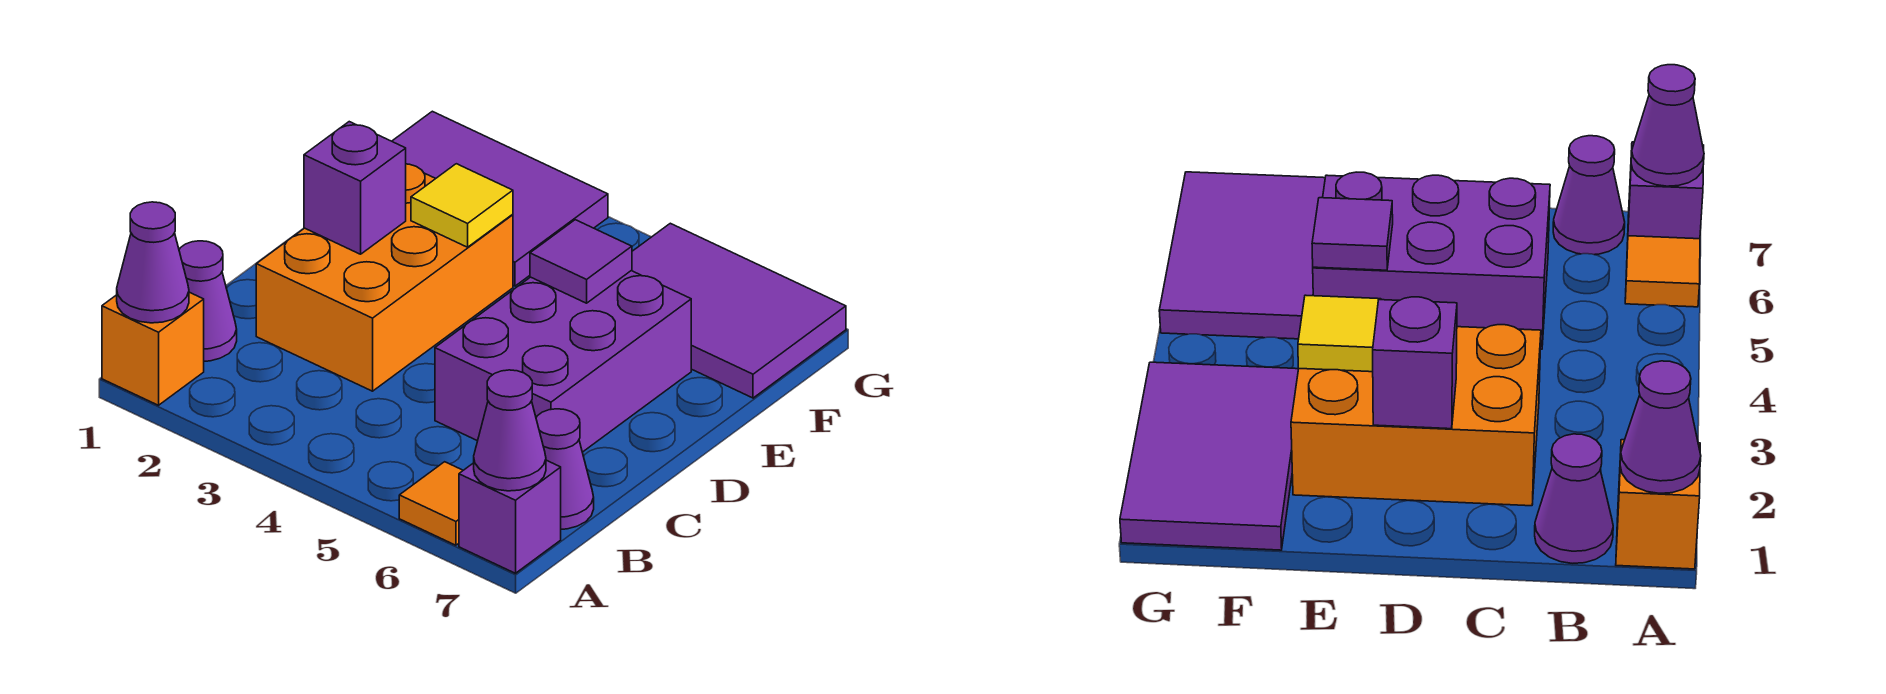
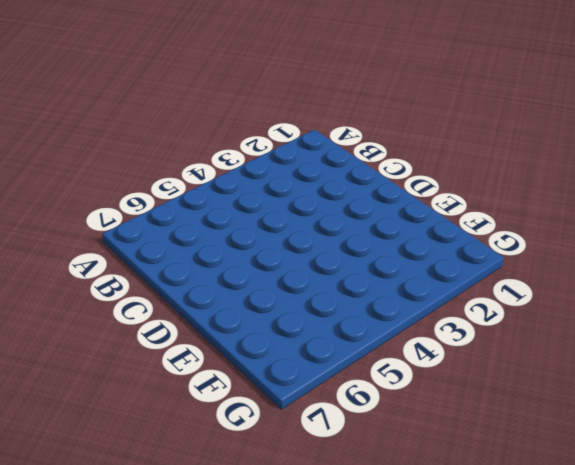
none -> orange 1x1 brick [102,292,204,405]
none -> orange 1x1 tile [399,462,463,545]
none -> purple 1x1 brick [459,460,561,573]

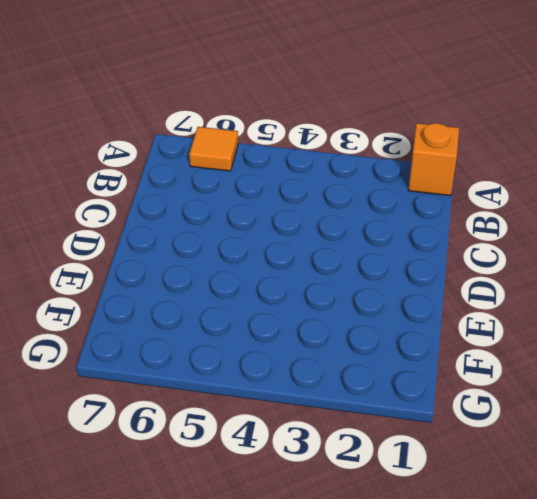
none -> purple 1x1 brick [459,460,561,573]
none -> purple 1x1 cone [179,241,237,361]
none -> purple 1x1 cone [536,409,594,529]

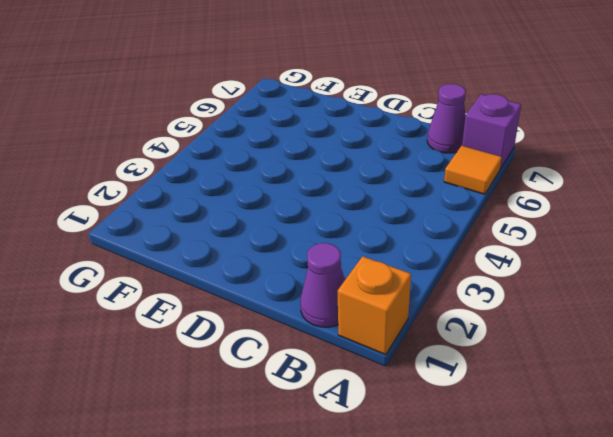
none -> orange 2x3 brick [256,164,513,391]
none -> purple 2x3 brick [435,271,691,452]
none -> purple 2x3 tile [392,111,608,286]

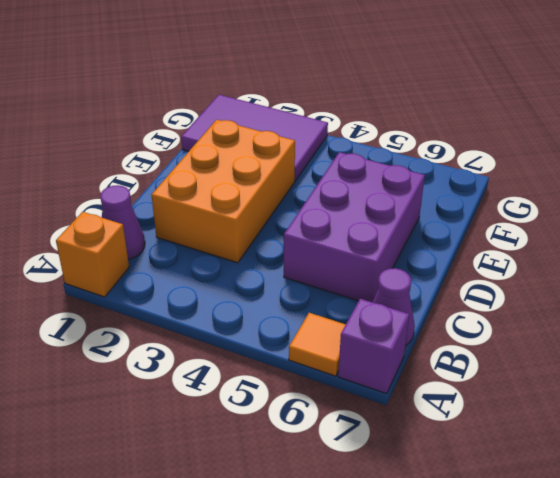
none -> purple 2x3 tile [631,223,846,398]
none -> purple 1x1 cone [117,202,189,323]
none -> purple 1x1 cone [474,370,546,491]

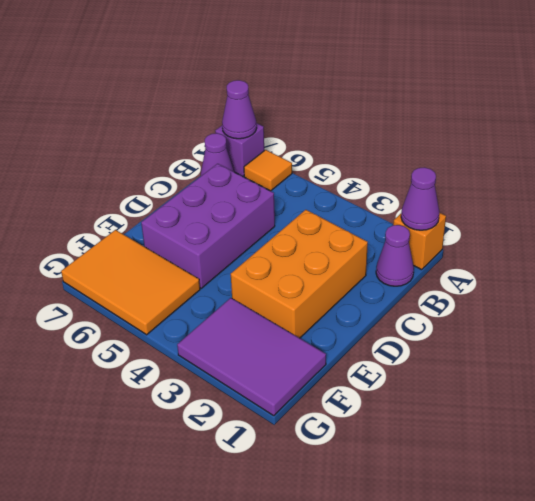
orange 2x3 tile [61,230,200,335] -> purple 2x3 tile [631,223,846,398]
none -> purple 1x1 brick [304,122,406,254]
none -> yellow 1x1 tile [411,164,513,247]
none -> purple 1x1 tile [530,220,632,303]

